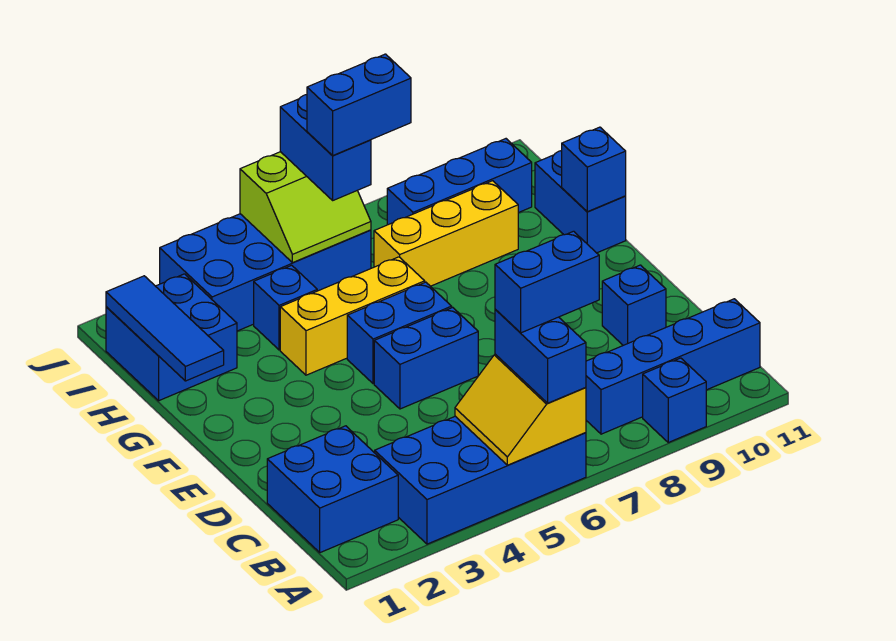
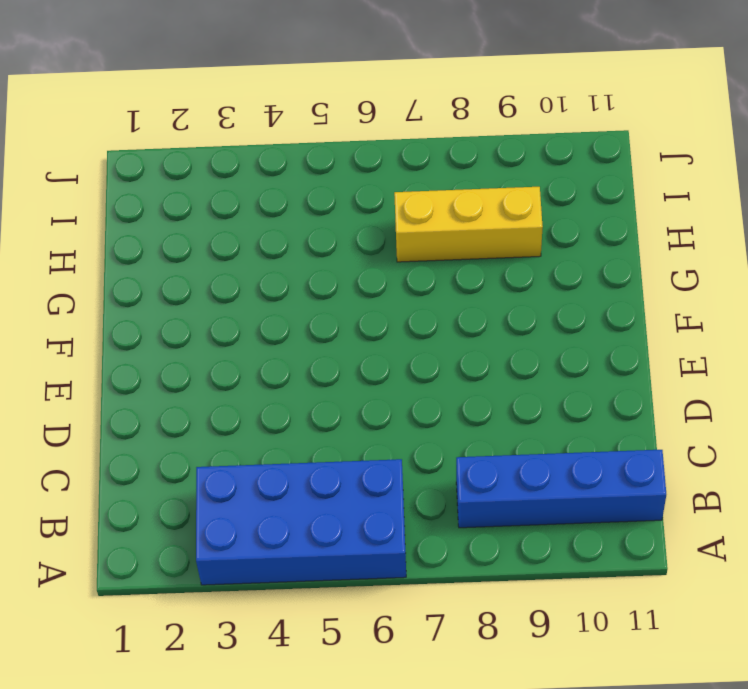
none -> blue 1x1 brick [643,358,706,442]
none -> blue 2x2 brick [267,426,398,553]
none -> blue 1x1 brick [602,265,666,345]

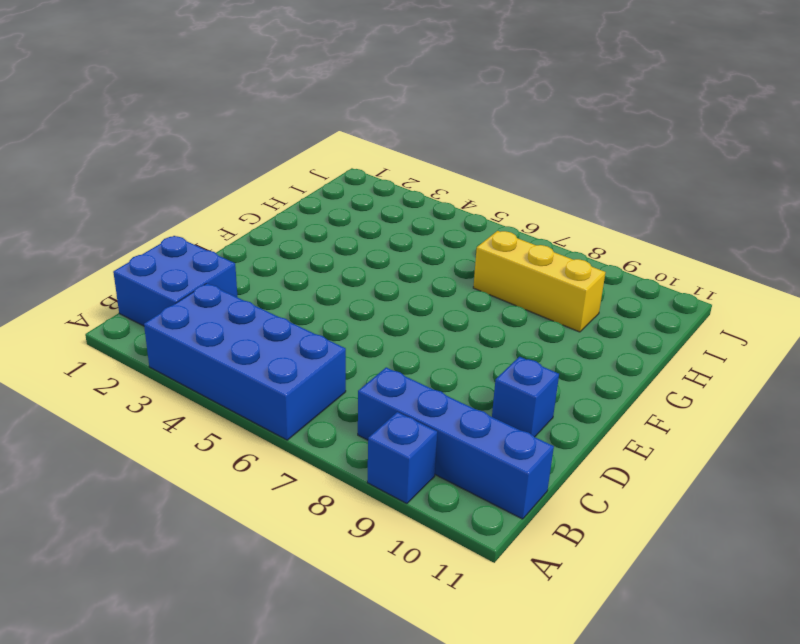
none -> blue 1x2 brick [374,308,478,409]
none -> blue 1x2 brick [347,282,452,384]
none -> yellow 1x3 brick [280,257,425,375]

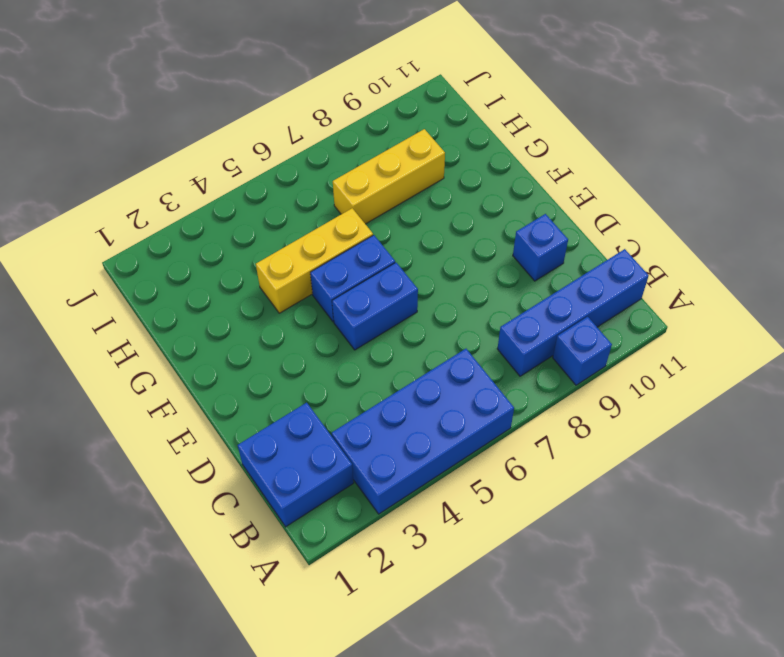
none -> blue 1x2 brick [535,151,626,253]
none -> blue 2x2 brick [106,274,237,401]
none -> blue 1x1 brick [254,265,317,350]

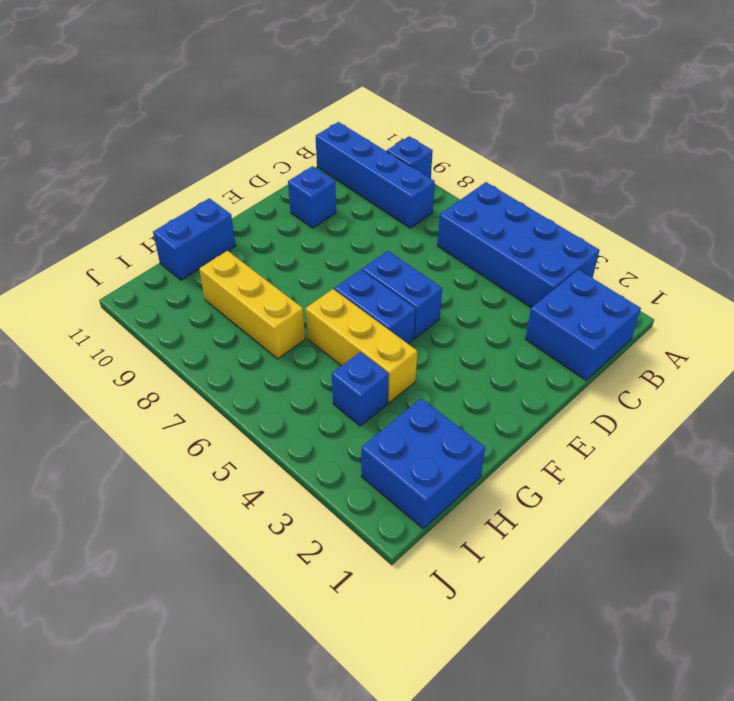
none -> blue 2x4 brick [160,214,371,331]
none -> blue 1x3 brick [387,139,532,225]
none -> yellow 2x2 slope [455,354,586,465]

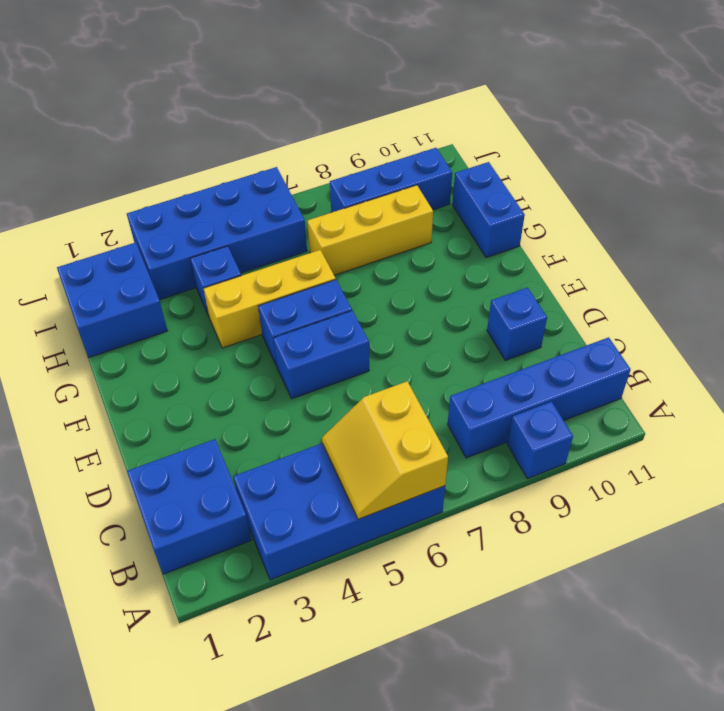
none -> blue 1x3 tile [106,276,224,381]
none -> blue 1x1 brick [562,127,626,212]
none -> lime 2x2 slope [240,152,371,263]

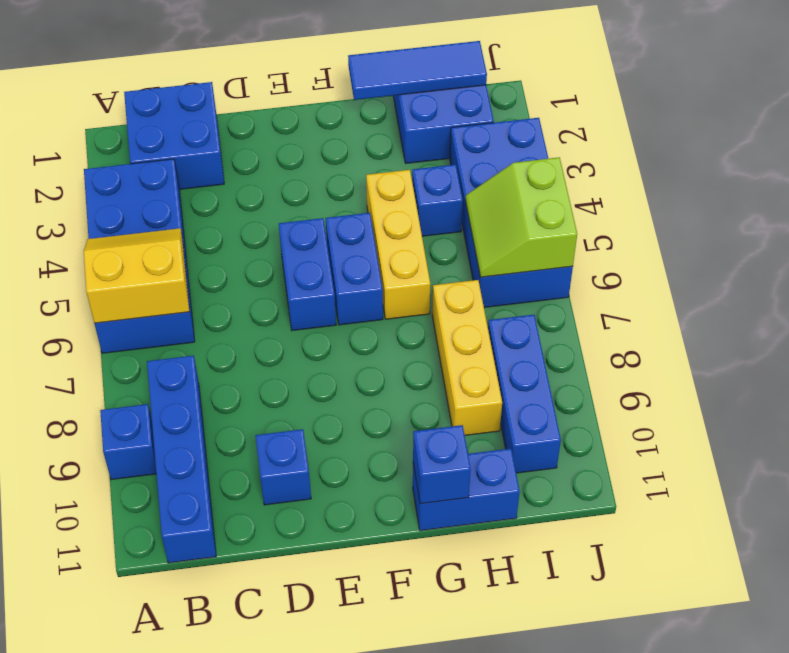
none -> blue 1x2 brick [495,310,586,403]
none -> blue 1x2 brick [280,95,371,200]
none -> blue 1x2 brick [495,231,599,333]

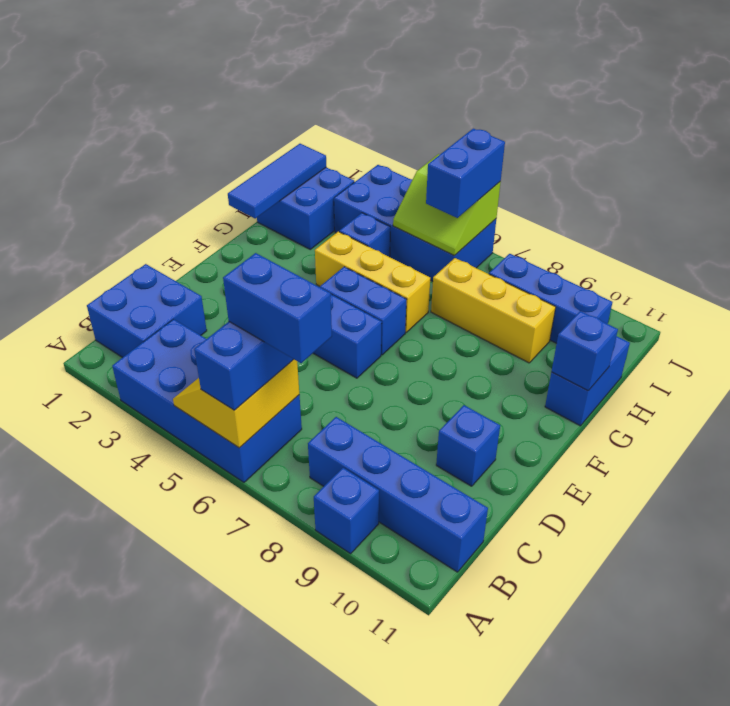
none -> blue 1x2 brick [307,54,411,156]

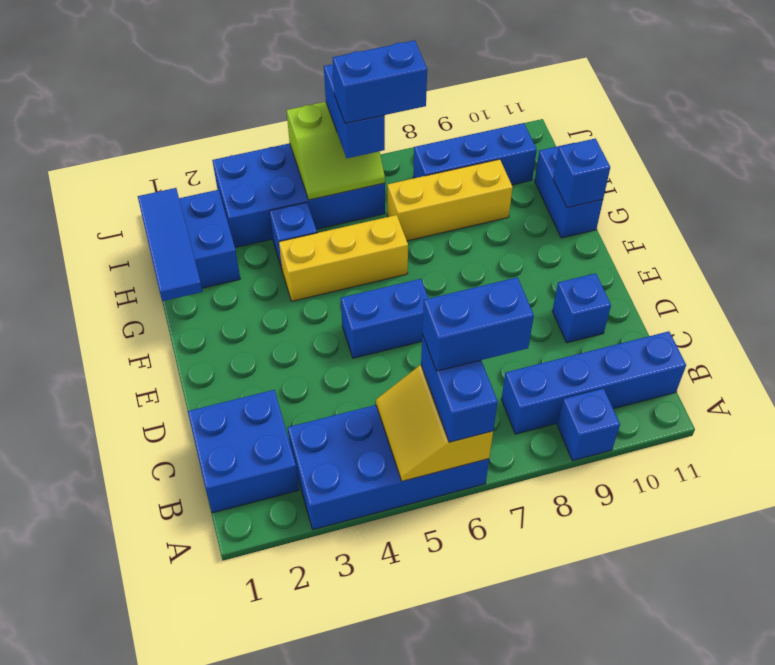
none -> blue 1x2 brick [347,282,452,384]

